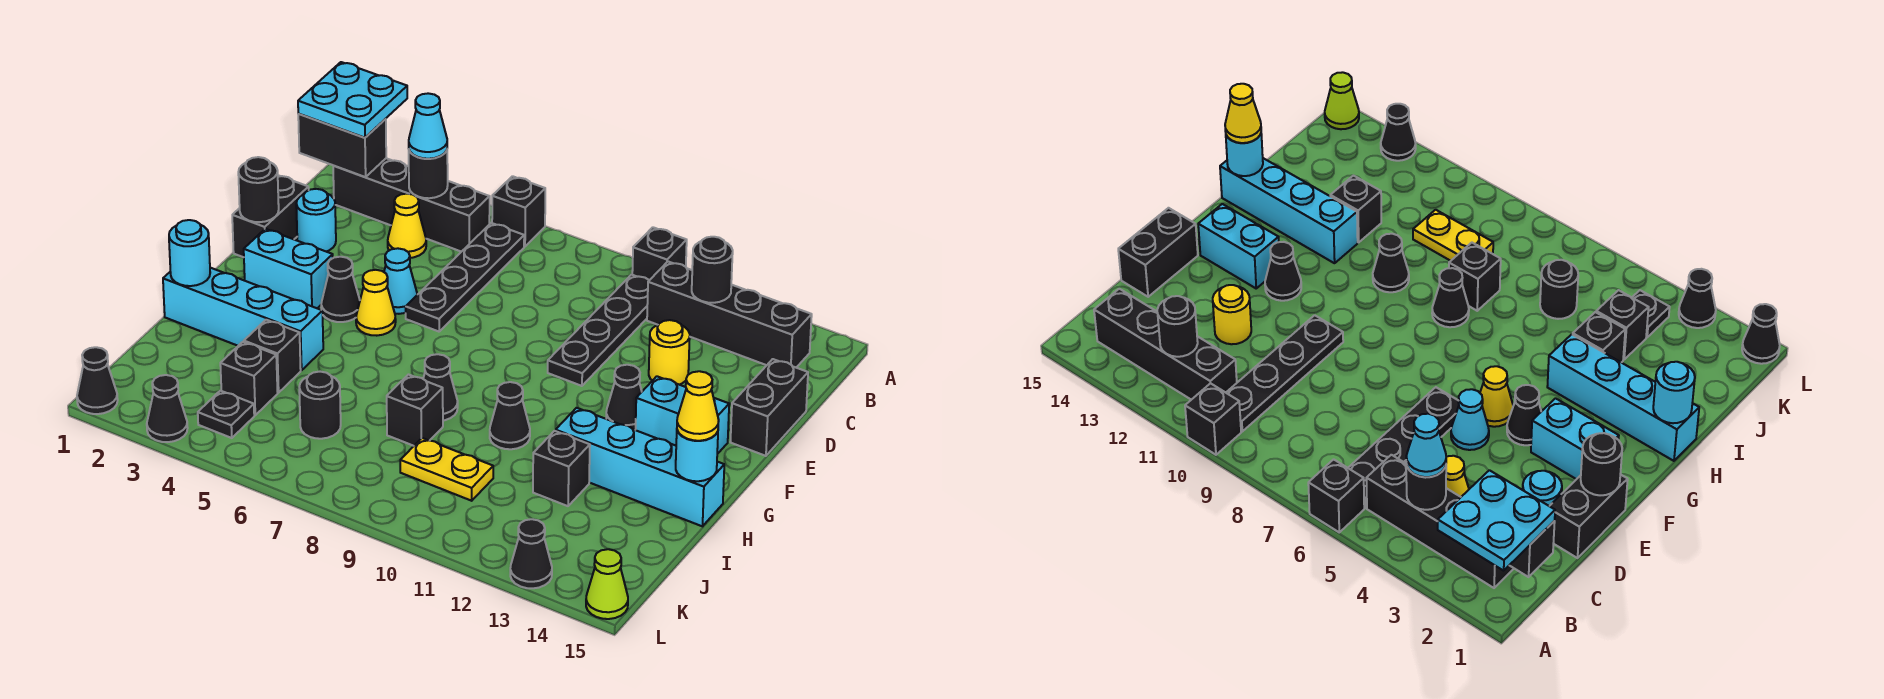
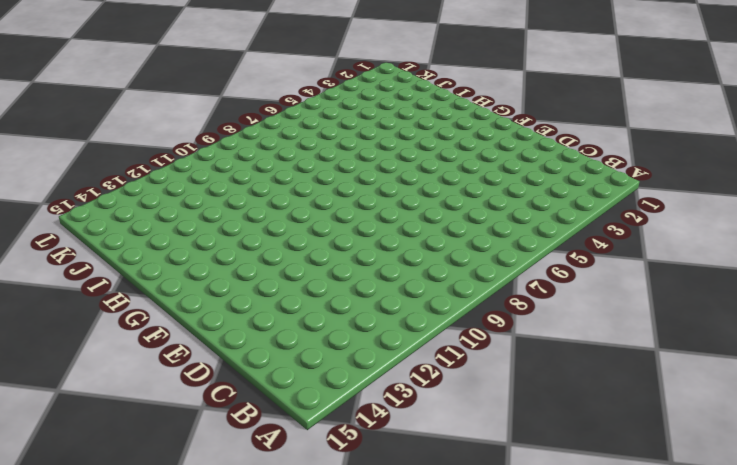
none -> black 1x1 brick [492,176,545,246]
none -> black 1x1 brick [632,227,687,280]
none -> black 1x4 brick [333,158,490,252]
none -> black 1x4 plate [406,223,524,332]

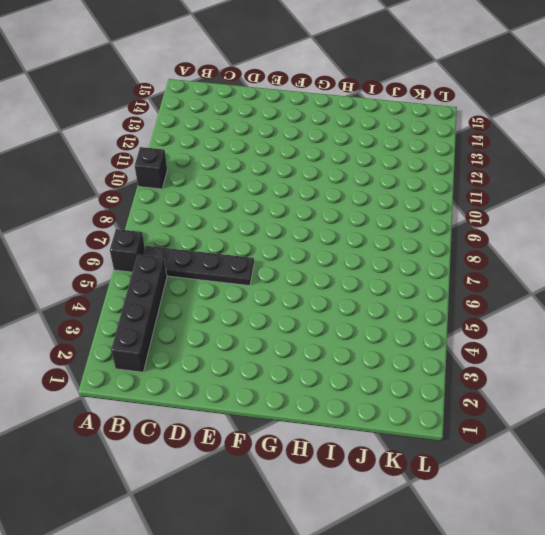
none -> black 1x4 plate [548,275,649,386]
none -> black 1x4 brick [647,262,812,368]
none -> yellow 1x1 cone [388,194,426,258]
none -> black 1x2 brick [232,175,309,257]

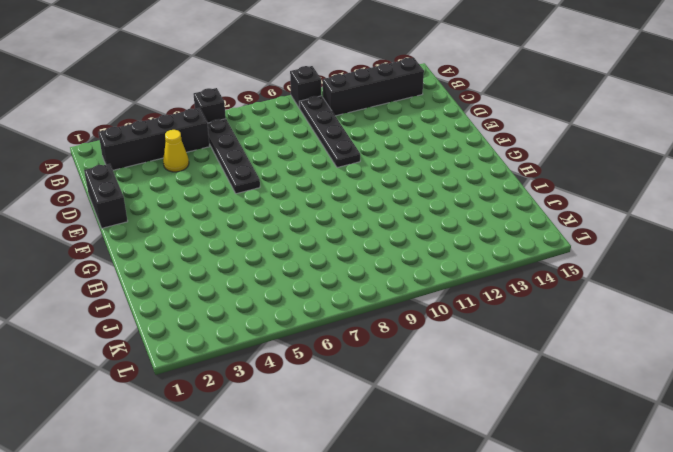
none -> cyan 1x1 round brick [296,189,336,252]
none -> yellow 1x1 round brick [649,320,690,385]
none -> black 1x2 brick [731,359,808,456]
none -> cyan 1x1 cone [384,248,417,314]

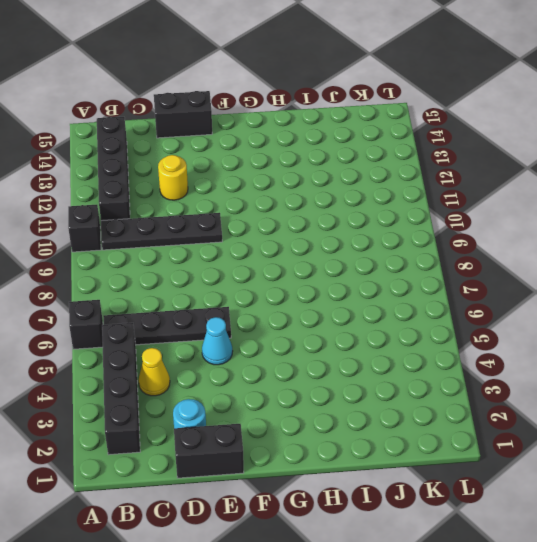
none -> cyan 1x2 brick [244,229,333,308]
none -> black 1x1 cone [321,257,360,322]
none -> yellow 1x1 cone [356,270,396,336]
none -> black 1x1 cone [606,365,642,430]

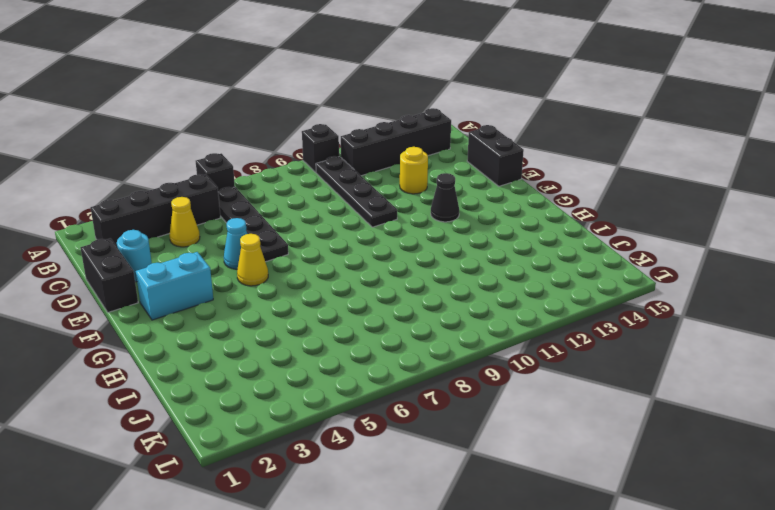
none -> black 1x1 cone [321,257,360,322]
none -> cyan 1x2 brick [636,376,729,454]
none -> cyan 1x4 brick [163,268,323,370]
none -> black 1x1 cone [423,354,458,420]

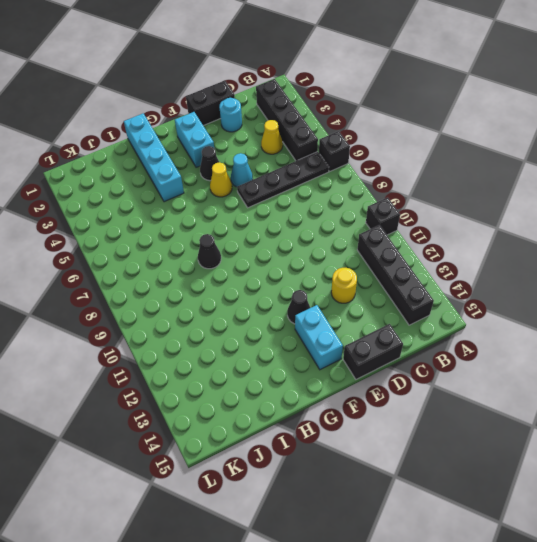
none -> black 1x4 plate [548,275,649,386]
none -> black 1x1 cone [490,382,530,449]
none -> cyan 1x4 brick [556,408,724,526]
none -> black 1x1 brick [244,320,301,393]

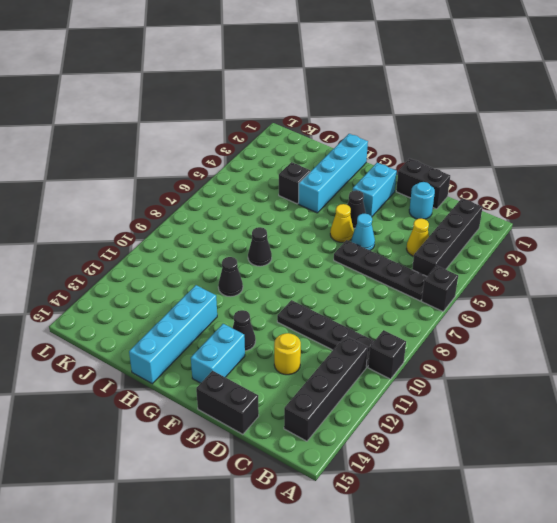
none -> black 1x1 brick [387,375,443,446]
none -> black 1x1 brick [533,431,590,506]
none -> black 1x1 brick [220,342,278,415]
none -> black 1x1 round brick [299,372,341,439]

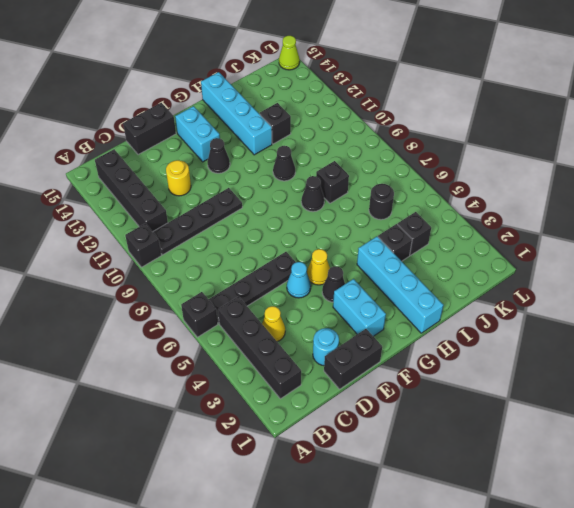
none -> yellow 1x2 plate [400,438,493,501]
none -> black 1x1 plate [198,391,254,438]
none -> black 1x1 cone [77,347,118,414]
none -> black 1x1 cone [147,375,188,442]

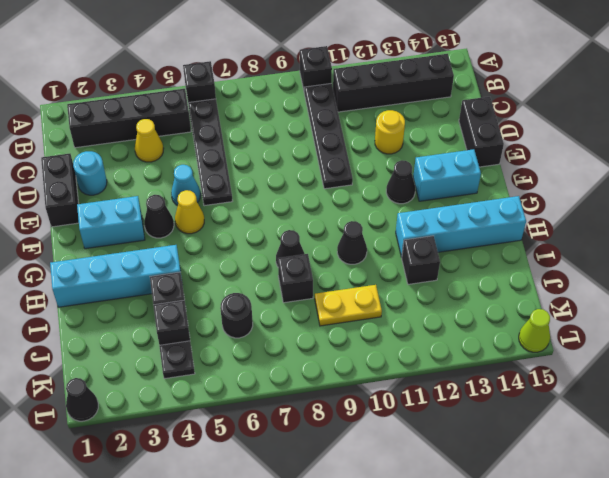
none -> black 1x1 cone [147,375,188,442]
none -> black 1x1 cone [510,519,552,588]
none -> black 1x2 brick [298,114,386,177]
none -> black 1x1 round brick [409,151,448,198]

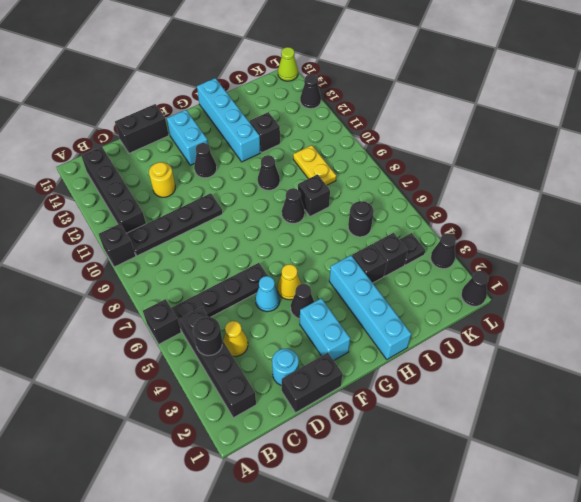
none -> black 1x2 brick [298,114,386,177]
none -> black 1x1 round brick [692,237,733,303]
none -> black 1x1 round brick [238,157,279,222]
none -> cyan 1x1 round brick [169,220,210,286]

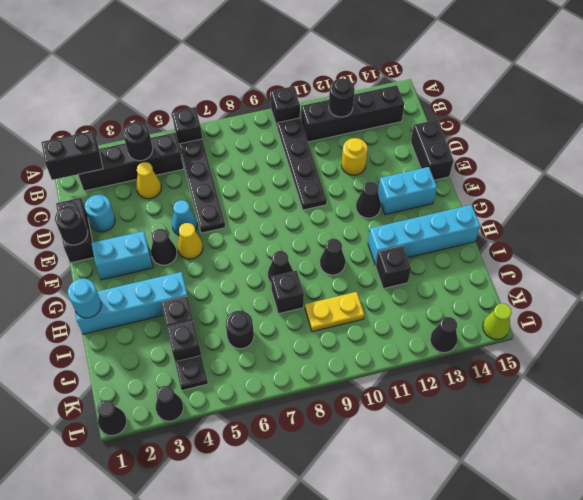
none -> cyan 1x1 round brick [676,430,718,481]
none -> cyan 2x2 plate [298,62,407,138]
none -> cyan 1x1 cone [409,93,447,159]
none -> yellow 1x1 cone [677,371,719,441]

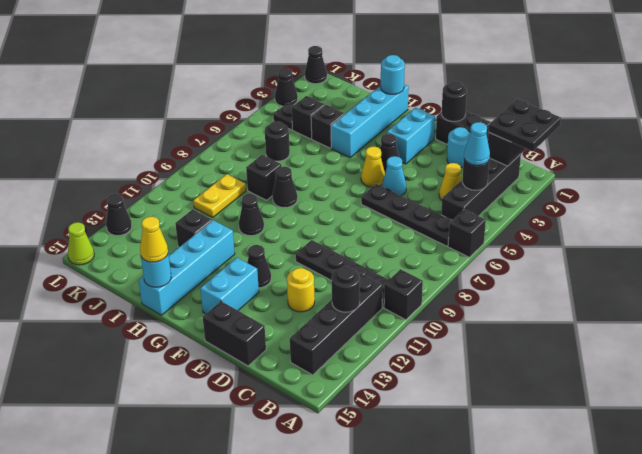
black 2x2 plate [489,99,561,151] -> cyan 2x2 plate [298,62,407,138]

